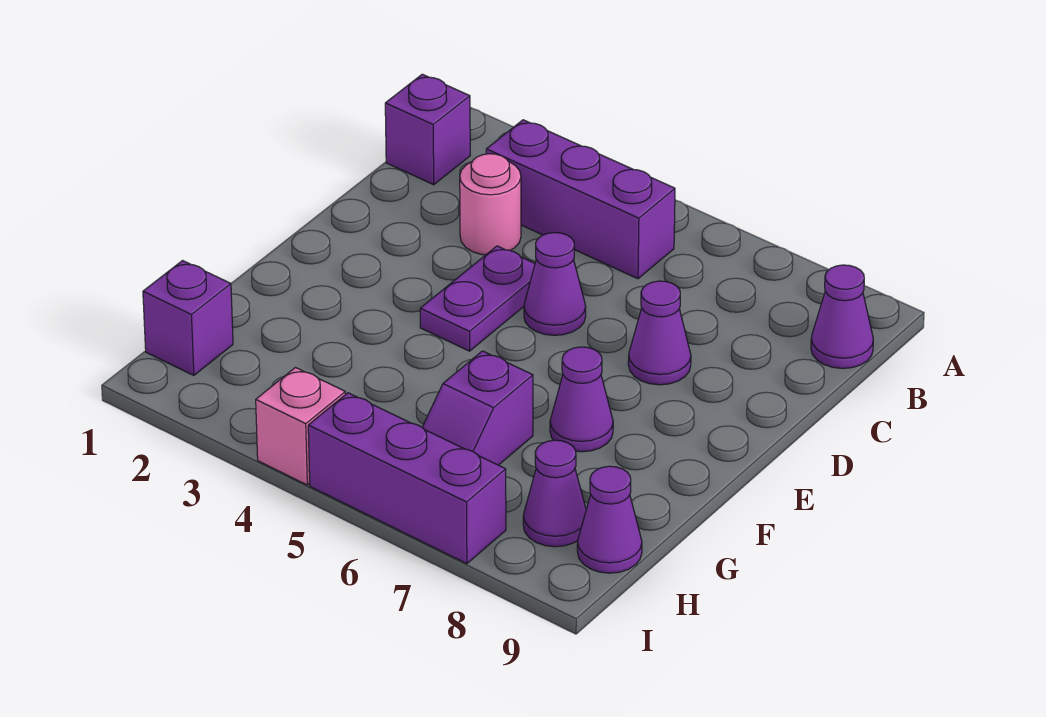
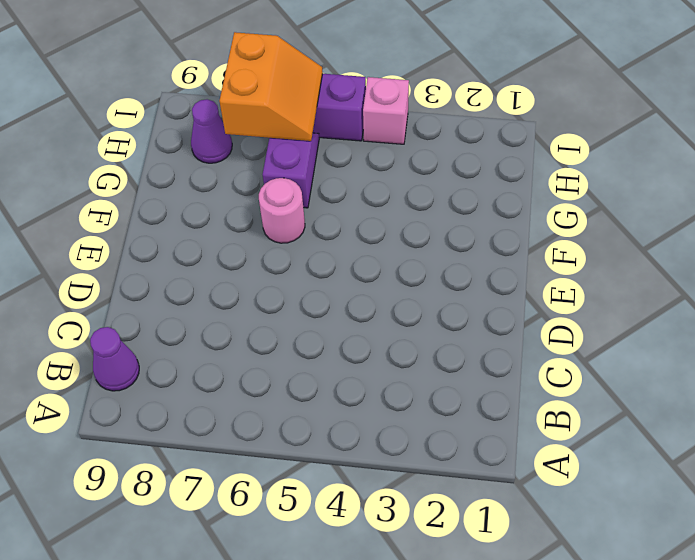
pink 1x1 round brick [259,178,305,243] -> pink 1x1 round brick moved to [460,154,521,255]
orange 2x2 slope [219,32,323,141] -> none
none -> purple 1x1 brick [385,74,470,185]
none -> purple 1x3 brick [486,120,675,279]
none -> purple 1x2 plate [420,246,535,351]

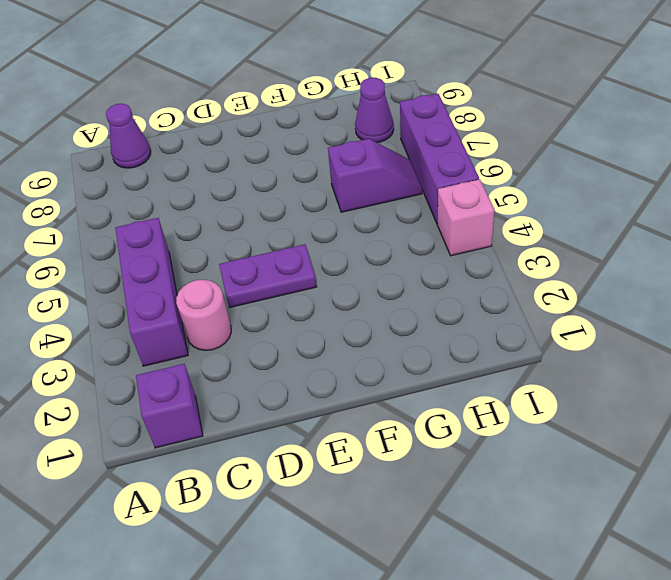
none -> purple 1x1 cone [524,233,586,335]
none -> purple 1x1 cone [628,281,691,385]
none -> purple 1x1 cone [550,347,613,452]

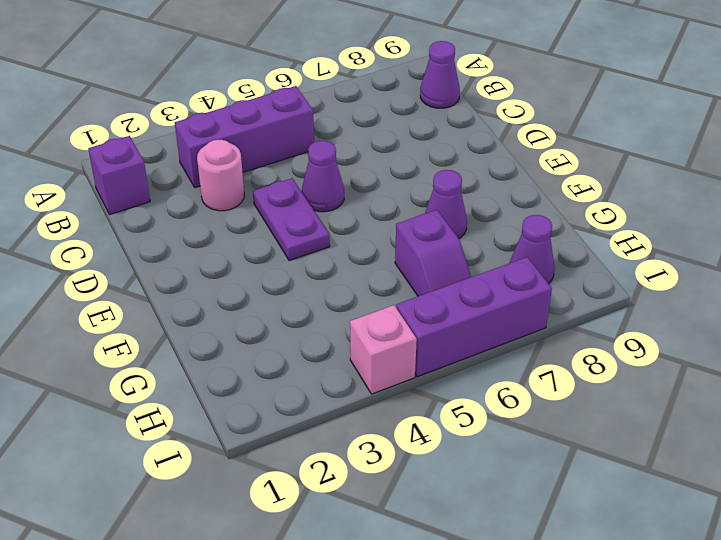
none -> purple 1x1 cone [628,281,691,385]
none -> purple 1x1 brick [143,261,233,375]
none -> purple 1x1 cone [577,466,642,573]

